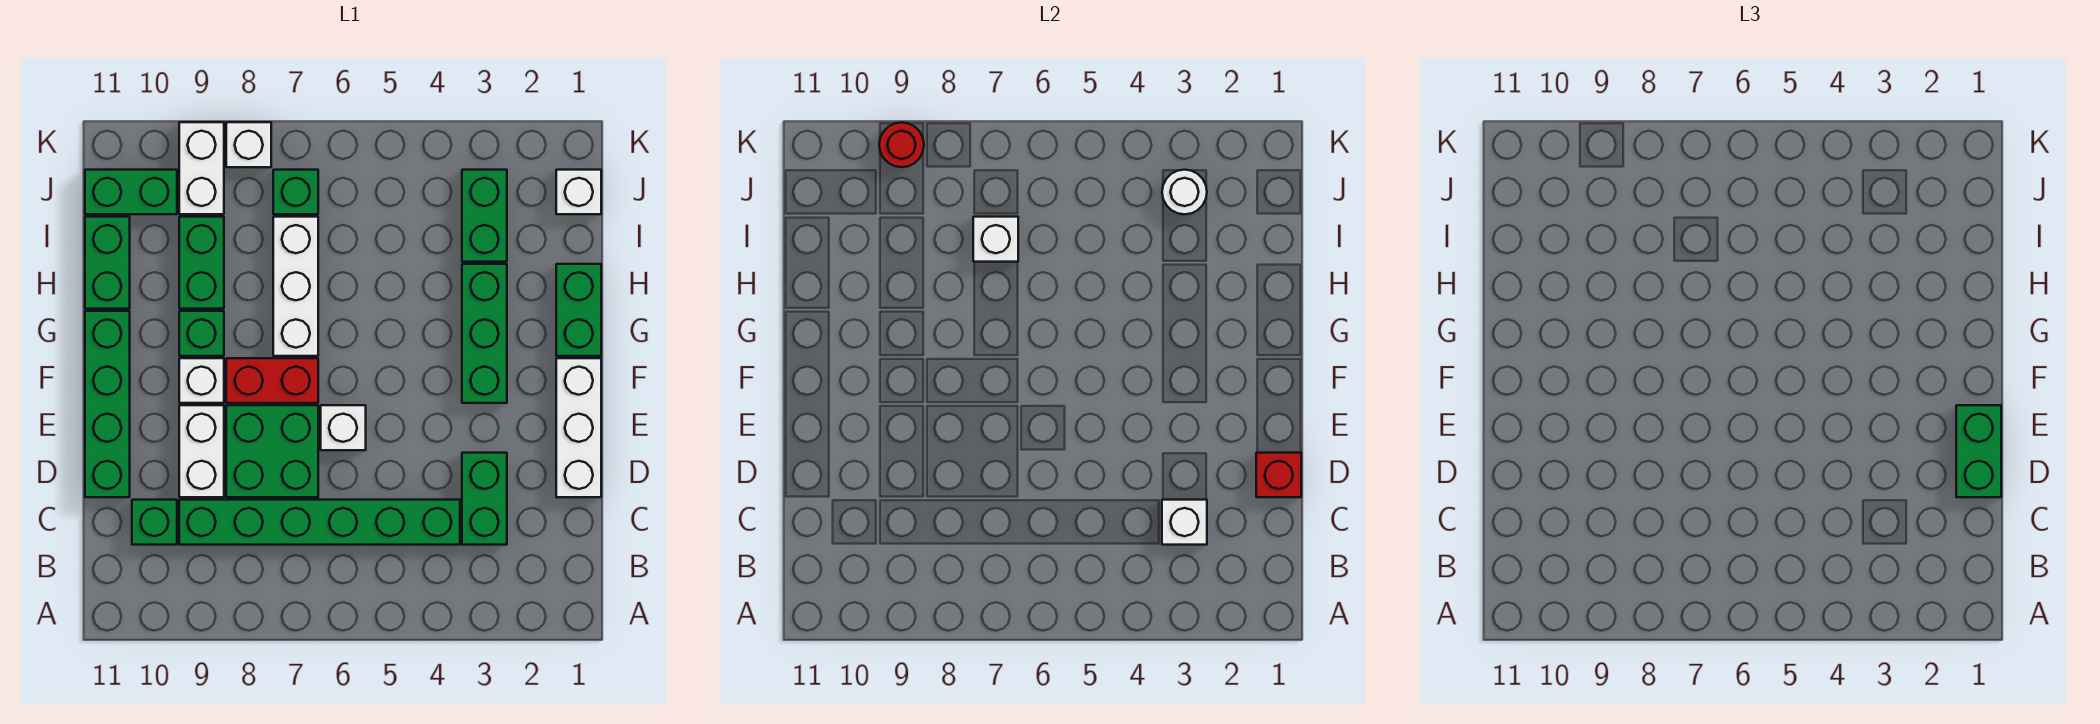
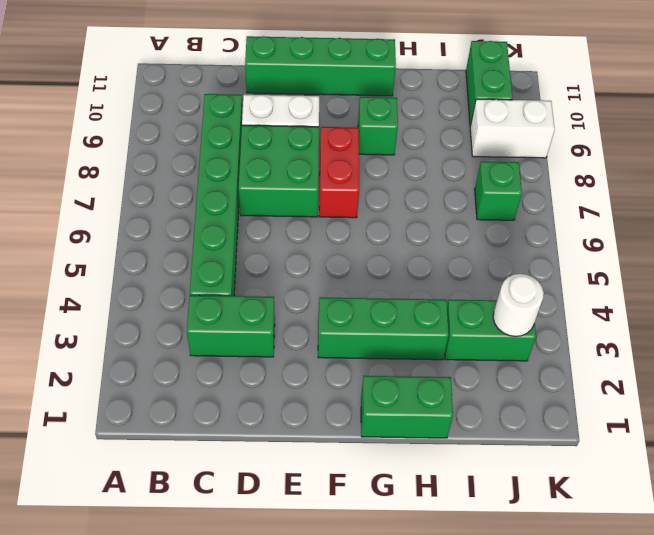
none -> green 1x1 brick [132,500,177,545]
none -> white 1x3 brick [556,358,601,497]
none -> white 1x1 brick [321,405,366,450]

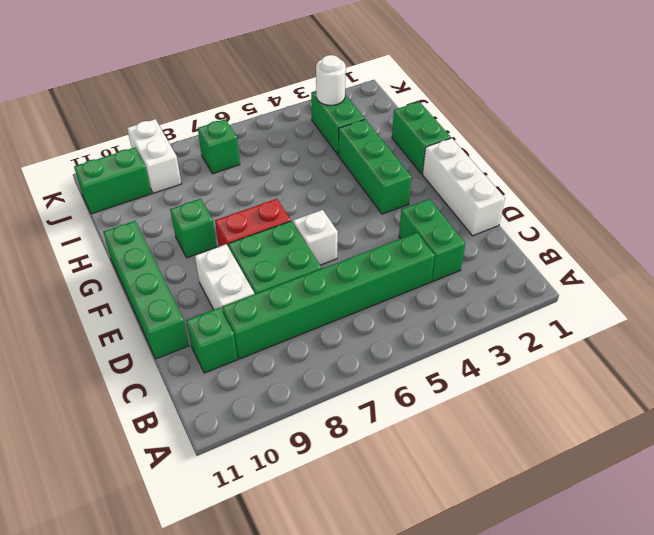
none -> white 1x1 brick [179,358,224,403]
none -> white 1x3 brick [273,217,318,356]
none -> green 1x2 brick [179,217,224,309]

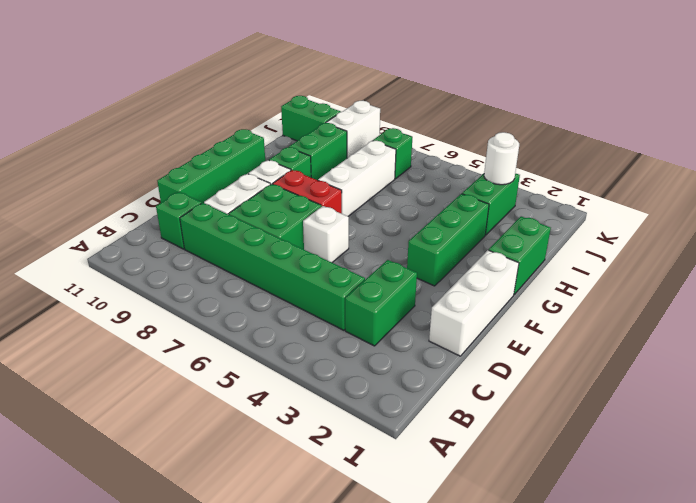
none -> green 1x2 brick [85,217,130,309]
none -> white 1x1 brick [556,170,601,214]
none -> white 1x1 brick [226,122,271,167]

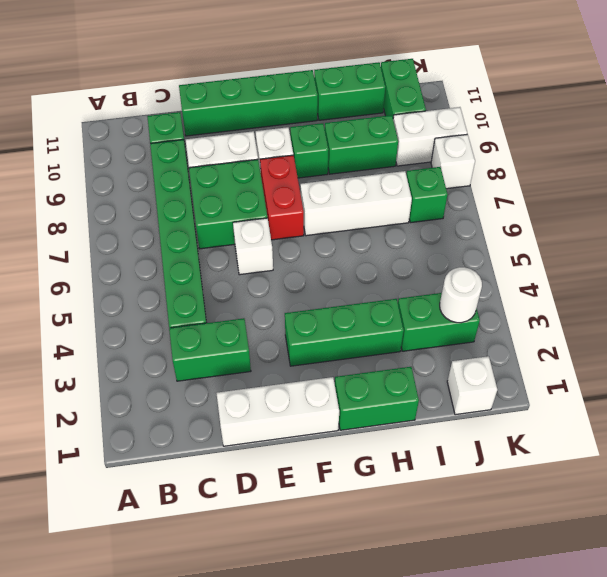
none -> white 1x1 brick [1162,500,1207,545]
none -> red 1x1 brick [1256,453,1301,497]
none -> white 1x1 brick [973,217,1018,262]

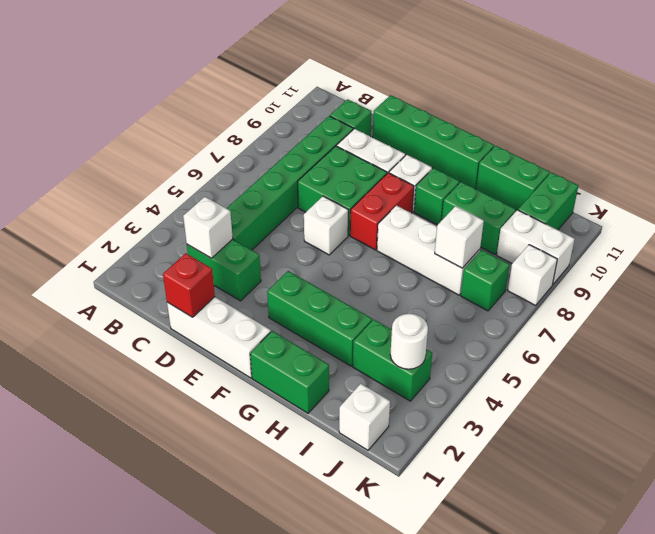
none -> red 1x1 round brick [879,122,924,167]
none -> green 1x2 brick [1956,405,2001,497]

